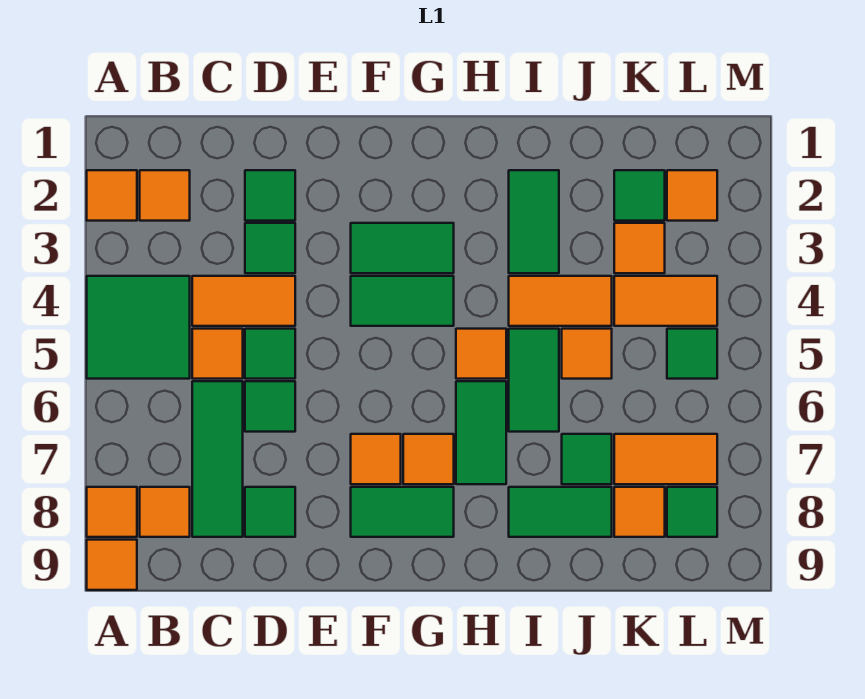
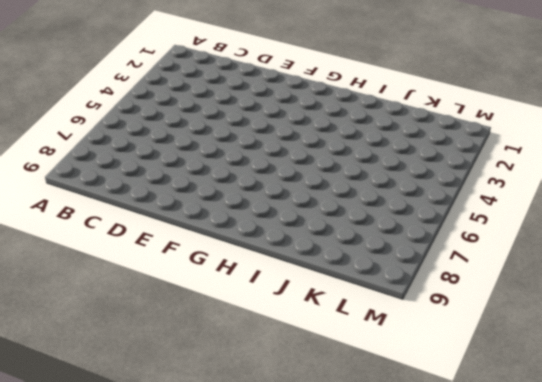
none -> orange 1x1 tile [87,170,137,221]
none -> green 2x2 tile [87,276,190,379]
none -> orange 1x1 tile [87,487,137,537]
none -> orange 1x1 tile [87,540,137,590]

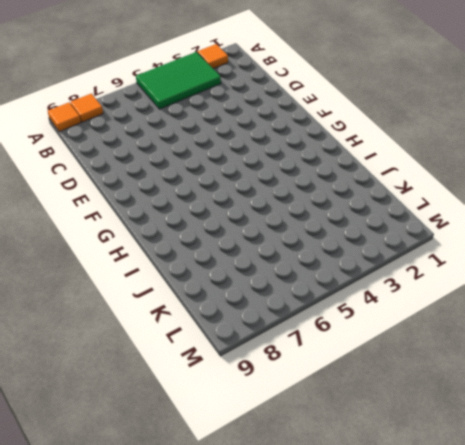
green 2x3 tile [136,52,221,109] -> green 2x2 tile [87,276,190,379]
none -> orange 1x1 tile [140,170,190,221]
none -> orange 1x1 tile [140,487,190,537]
none -> orange 1x2 tile [192,276,295,326]
none -> orange 1x1 tile [192,329,243,379]

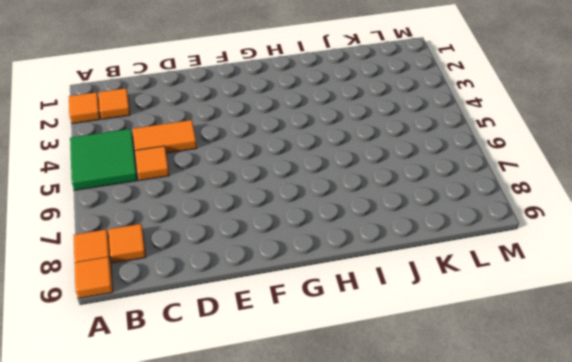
none -> green 1x3 tile [192,381,243,537]
none -> green 1x1 tile [245,170,295,221]
none -> green 1x1 tile [245,223,295,273]
none -> green 1x1 tile [245,329,295,379]

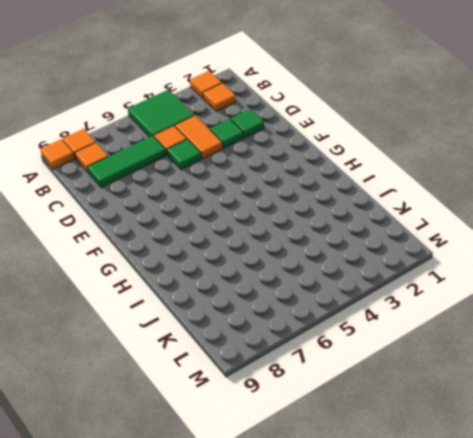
none -> green 1x1 tile [245,381,295,432]
none -> green 1x1 tile [245,487,295,537]
none -> green 1x2 tile [351,223,454,273]
none -> green 1x2 tile [351,276,454,326]

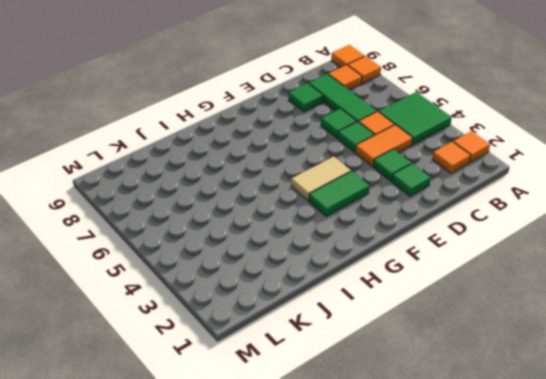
tan 1x2 tile [291,156,351,201] -> green 1x2 tile [351,276,454,326]
none -> orange 1x1 tile [351,434,401,484]
none -> green 1x2 tile [351,487,454,537]
none -> orange 1x1 tile [403,434,454,484]
none -> orange 1x1 tile [456,329,506,379]

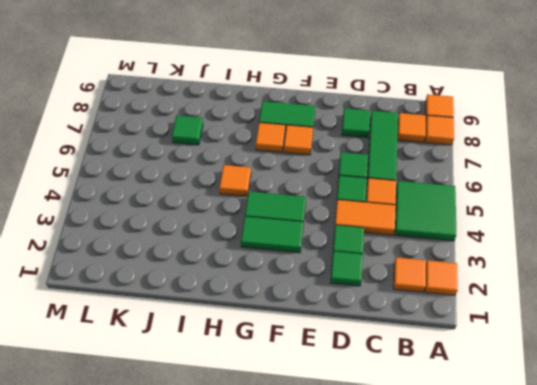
none -> green 1x2 tile [456,381,506,484]
none -> green 1x2 tile [509,170,559,273]
none -> orange 1x2 tile [509,276,612,326]
none -> green 1x2 tile [509,329,559,432]

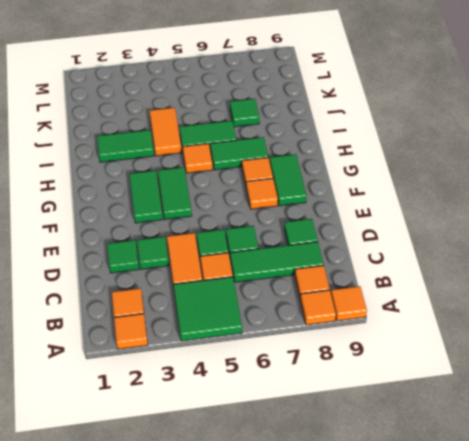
none -> green 1x2 tile [509,487,612,537]
none -> orange 1x1 tile [562,329,612,379]
none -> green 1x1 tile [614,170,665,221]
none -> orange 1x1 tile [614,223,665,273]

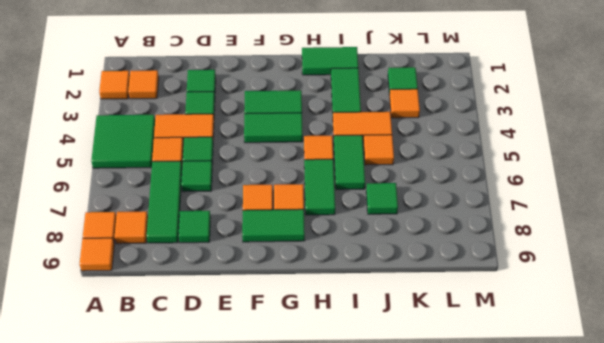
green 1x2 tile [302,47,358,75] -> green 1x2 tile moved to [509,487,612,537]
none -> orange 1x2 tile [614,276,717,326]
none -> orange 1x2 tile [614,434,717,484]
none -> orange 1x1 tile [614,487,665,537]
none -> orange 1x1 tile [667,170,717,221]

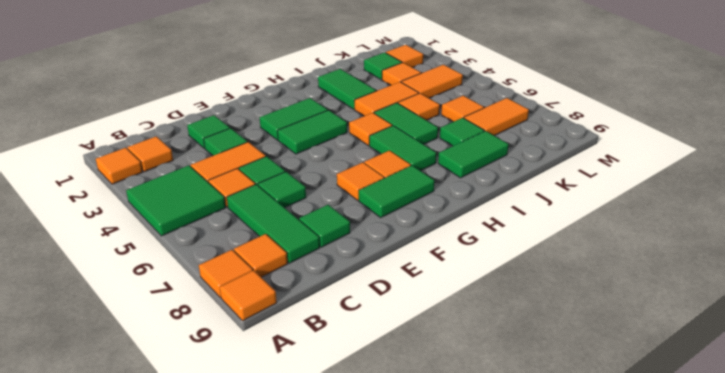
orange 1x1 tile [441,96,484,122] -> orange 1x1 tile moved to [614,487,665,537]
none -> green 1x1 tile [667,329,717,379]
none -> green 1x1 tile [667,487,717,537]

